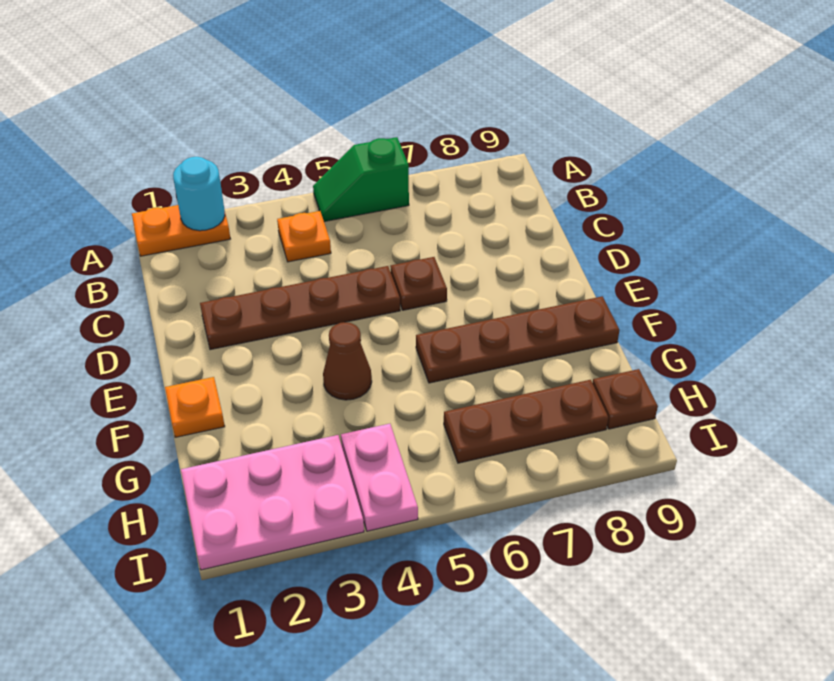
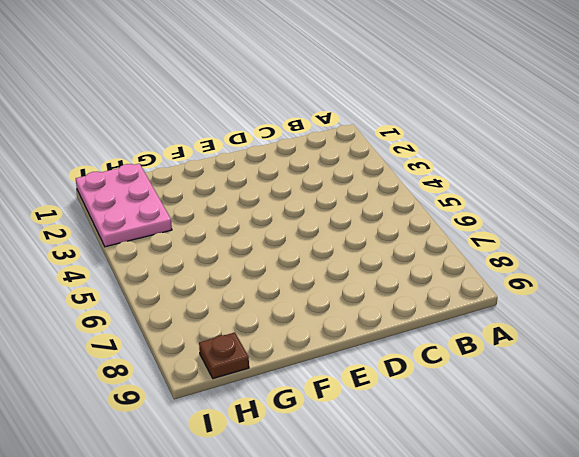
none -> orange 1x2 plate [132,205,230,256]
none -> green 1x2 slope [313,137,409,222]
none -> orange 1x1 plate [277,211,331,262]

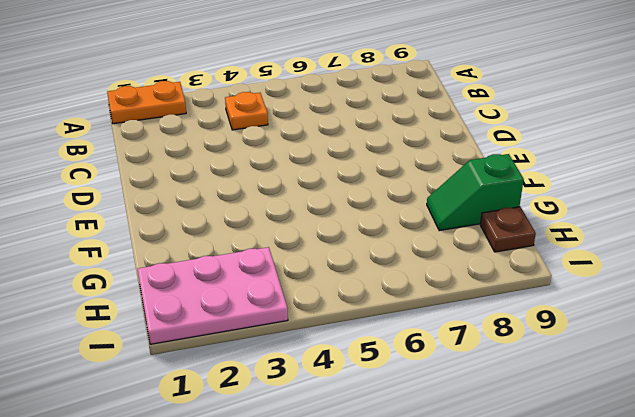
green 1x2 slope [427,154,524,231] -> green 1x2 slope moved to [313,137,409,222]
none -> brown 1x4 plate [200,266,400,350]
none -> brown 1x1 plate [390,257,447,310]
none -> orange 1x1 plate [165,377,225,437]

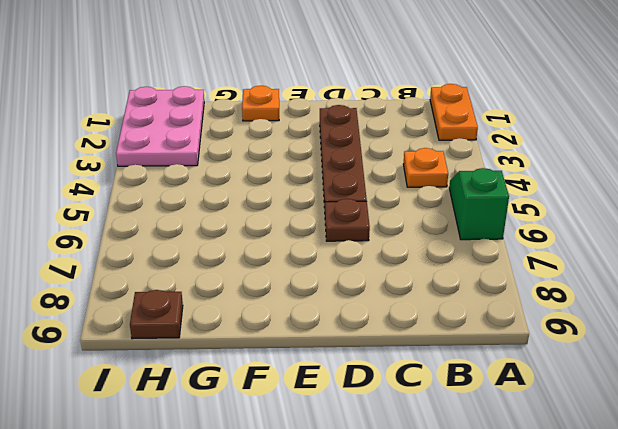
none -> brown 1x1 cone [323,322,372,400]
none -> brown 1x4 plate [416,296,620,383]
none -> pink 1x2 plate [341,424,418,531]

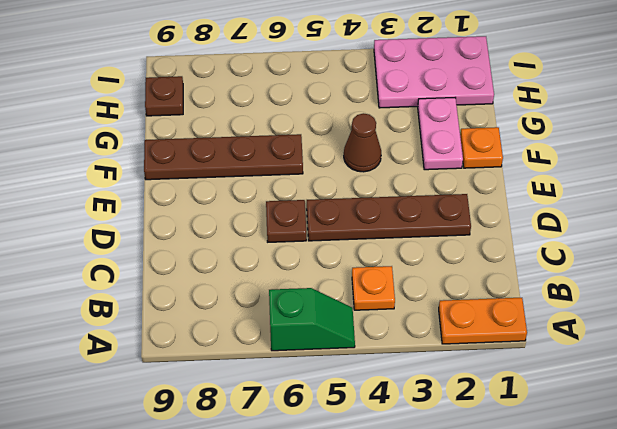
pink 1x2 plate [418,98,463,170] -> pink 1x2 plate moved to [341,424,418,531]
none -> brown 1x3 plate [444,380,608,463]
none -> cyan 1x1 round brick [173,157,225,231]

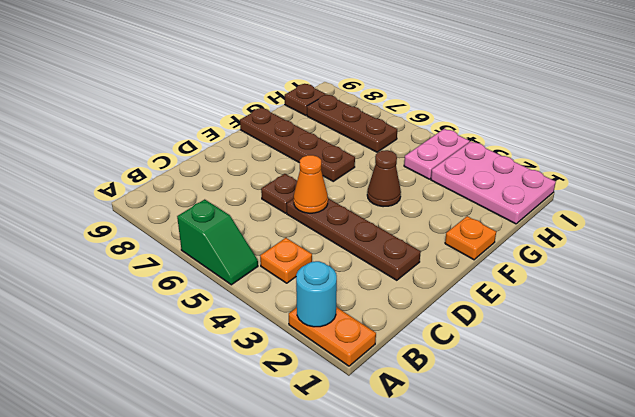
orange 1x1 cone [294,155,328,213] -> none

